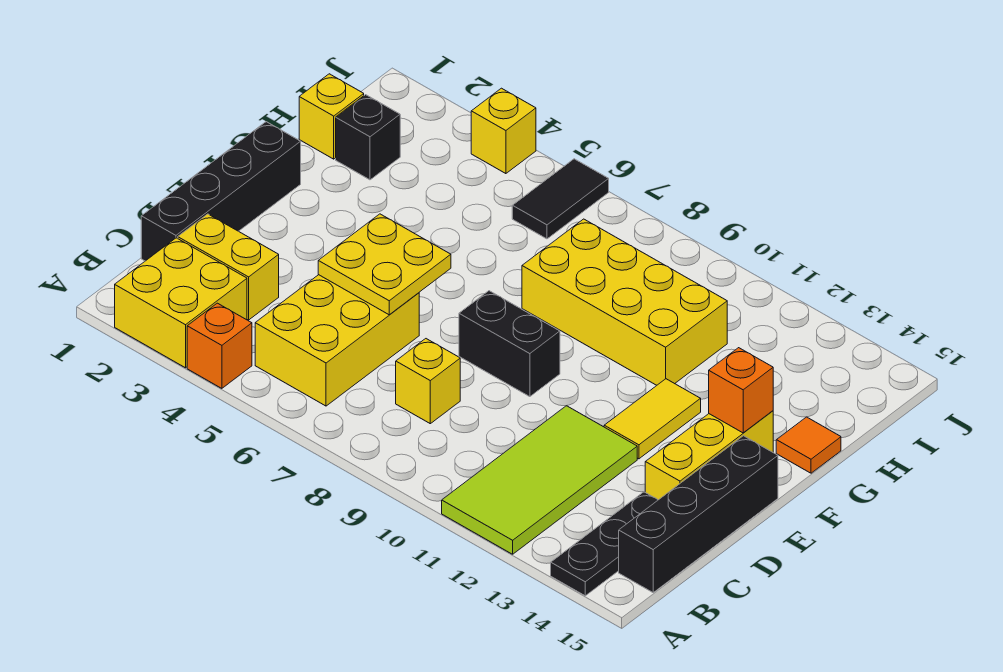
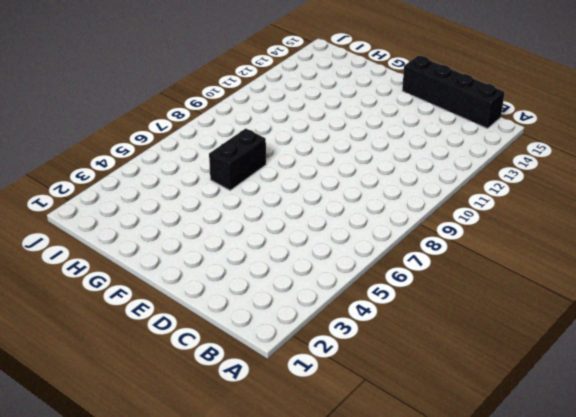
black 1x2 brick [209,128,266,190] -> black 1x2 brick moved to [459,291,560,397]
none -> yellow 2x2 brick [115,238,247,368]
none -> orange 1x1 brick [187,303,252,388]
none -> lime 2x4 tile [442,406,637,554]

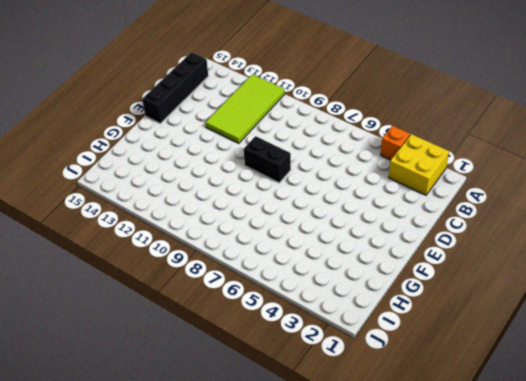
none -> black 1x3 plate [551,492,658,596]
none -> yellow 2x3 brick [255,275,419,406]
none -> black 1x4 brick [141,122,301,261]

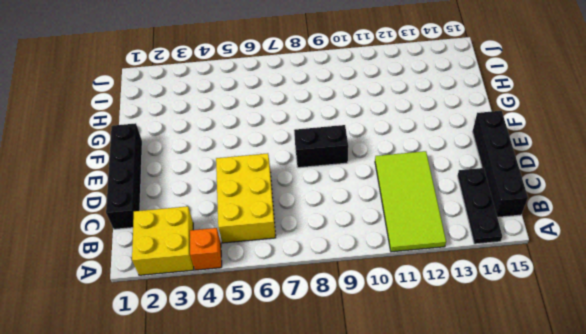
none -> yellow 1x2 brick [178,214,279,320]
none -> yellow 1x1 brick [396,339,460,424]
none -> yellow 1x3 brick [645,411,773,500]

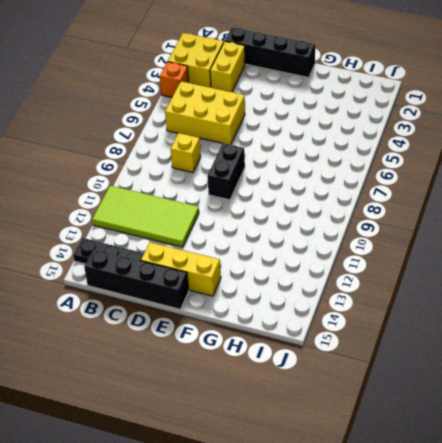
none -> yellow 1x2 tile [604,379,701,459]
none -> yellow 2x4 brick [522,219,727,385]
none -> orange 1x1 tile [776,417,841,473]

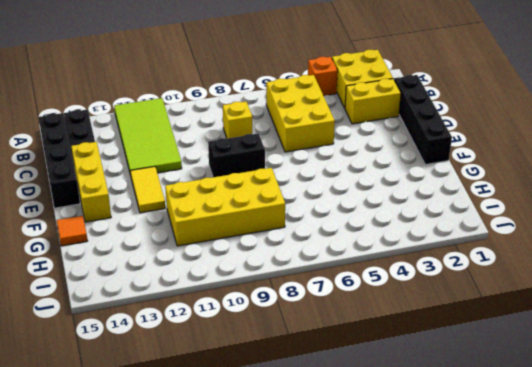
none -> yellow 1x1 brick [299,74,364,159]
none -> black 1x1 brick [336,95,400,180]
none -> black 1x2 tile [512,159,609,239]

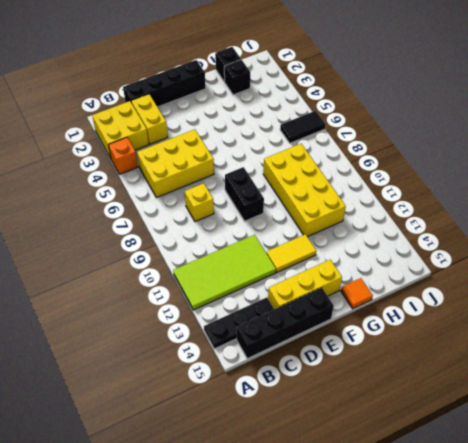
black 1x1 brick [215,47,241,82] -> yellow 1x1 brick [299,74,364,159]
none -> yellow 1x1 brick [471,88,536,174]
none -> yellow 2x2 plate [318,214,451,315]
none -> orange 1x1 brick [709,348,773,433]

